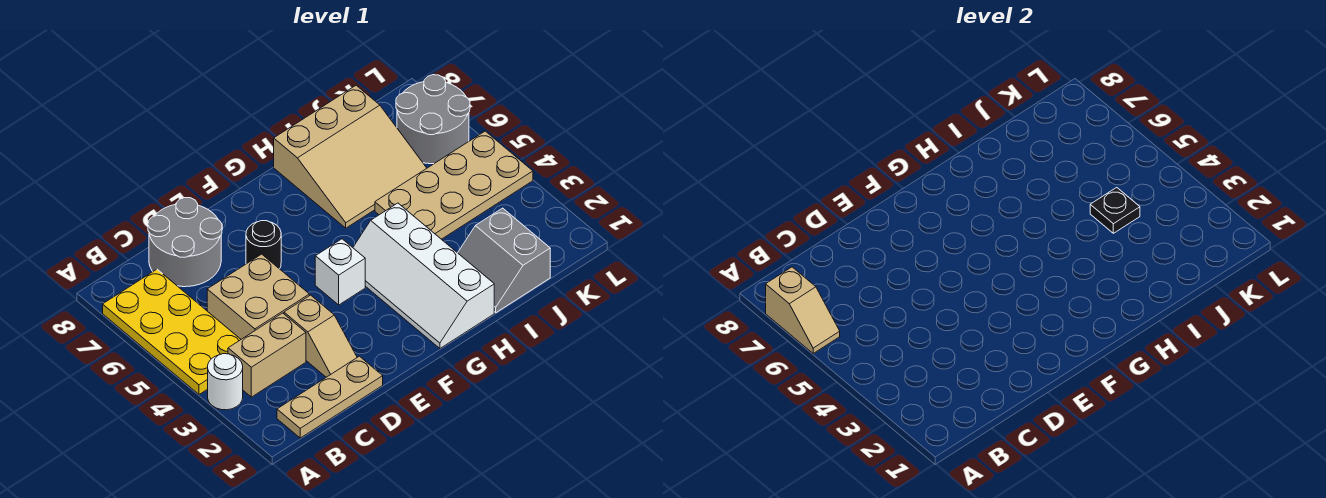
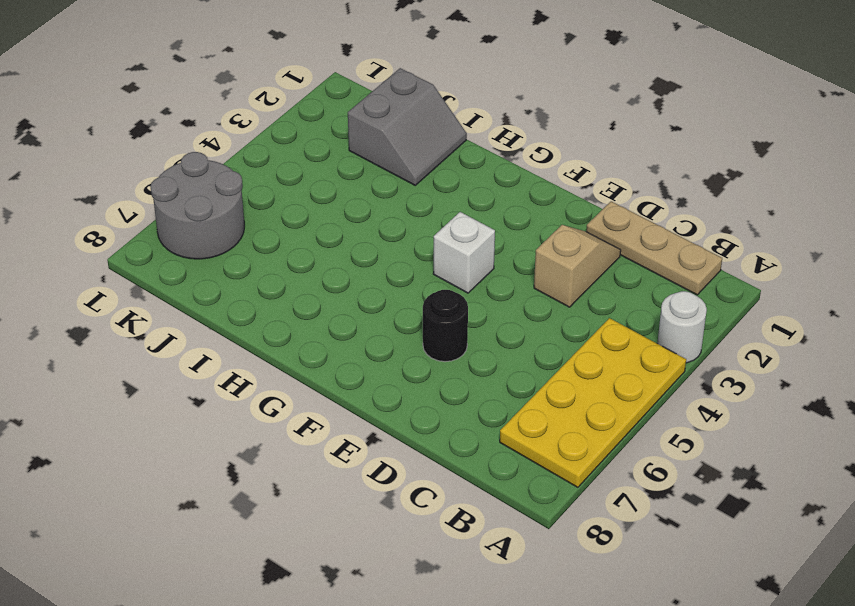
none -> tan 1x2 brick [228,313,306,397]
none -> tan 2x2 brick [207,254,309,339]
none -> grey 2x2 round brick [148,198,222,287]

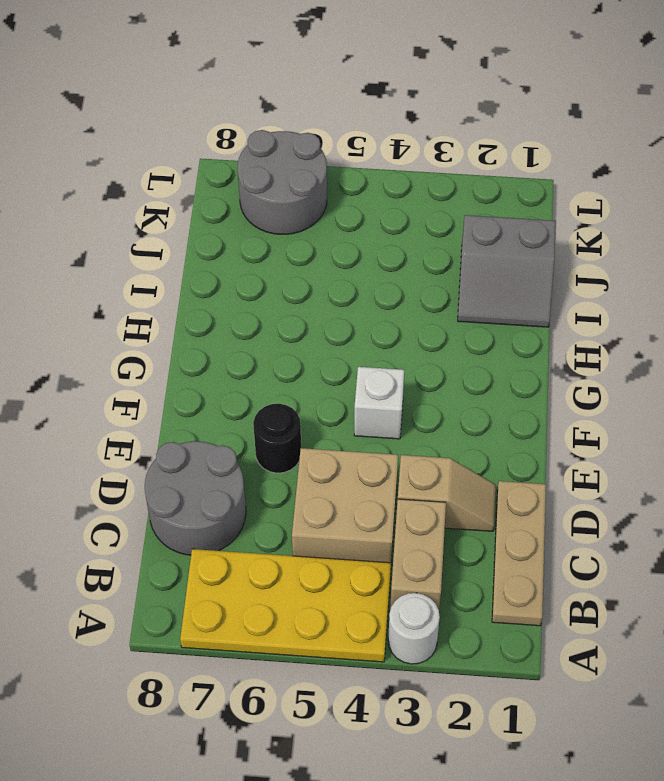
none -> white 2x4 slope [353,203,494,348]
none -> tan 3x3 slope [274,85,427,228]
none -> tan 2x4 plate [375,131,533,239]

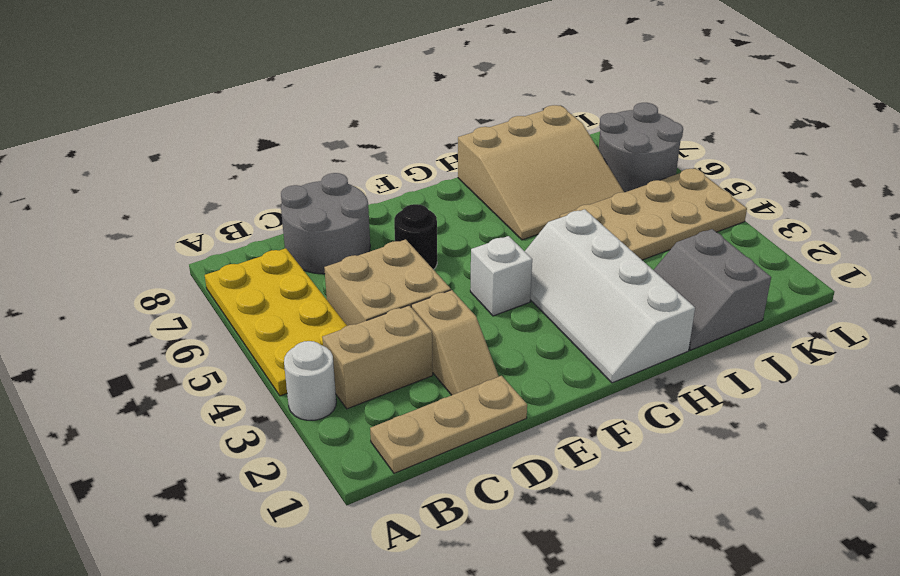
none -> tan 1x2 slope [766,267,840,353]
none -> black 1x1 plate [1090,187,1140,233]

